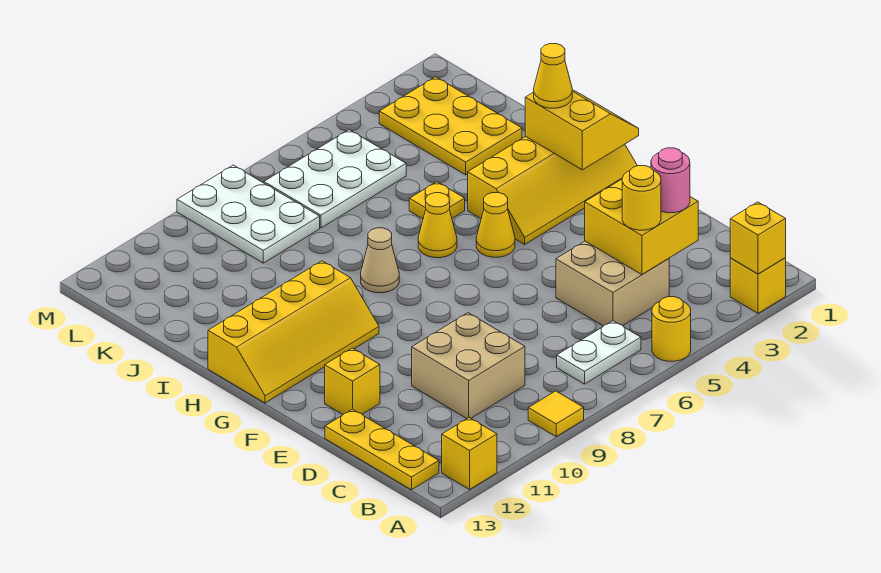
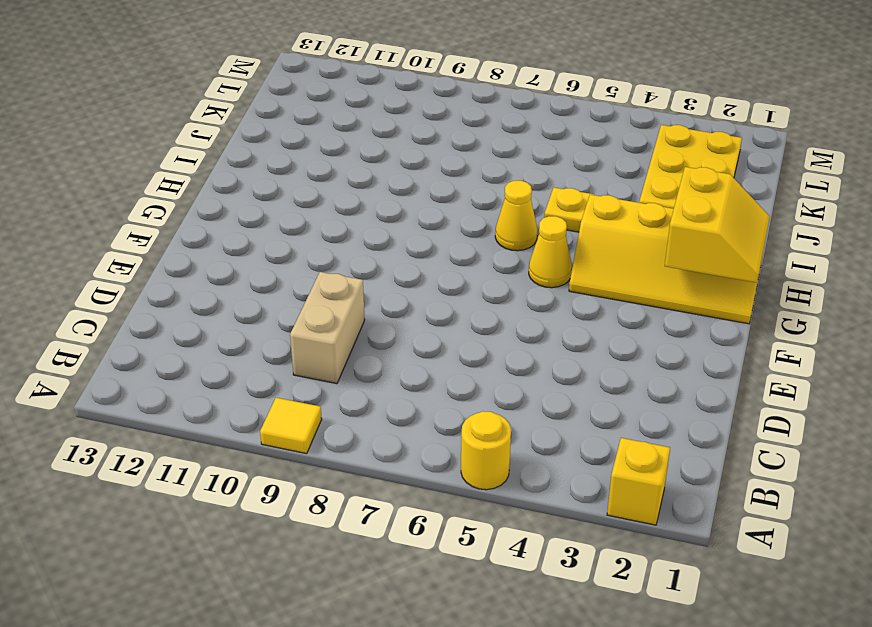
tan 1x2 brick [290,272,365,384] -> tan 2x2 brick [412,313,525,418]
none -> yellow 1x1 brick [442,418,497,489]
none -> white 1x2 plate [557,321,641,384]
none -> yellow 1x3 plate [325,409,439,490]

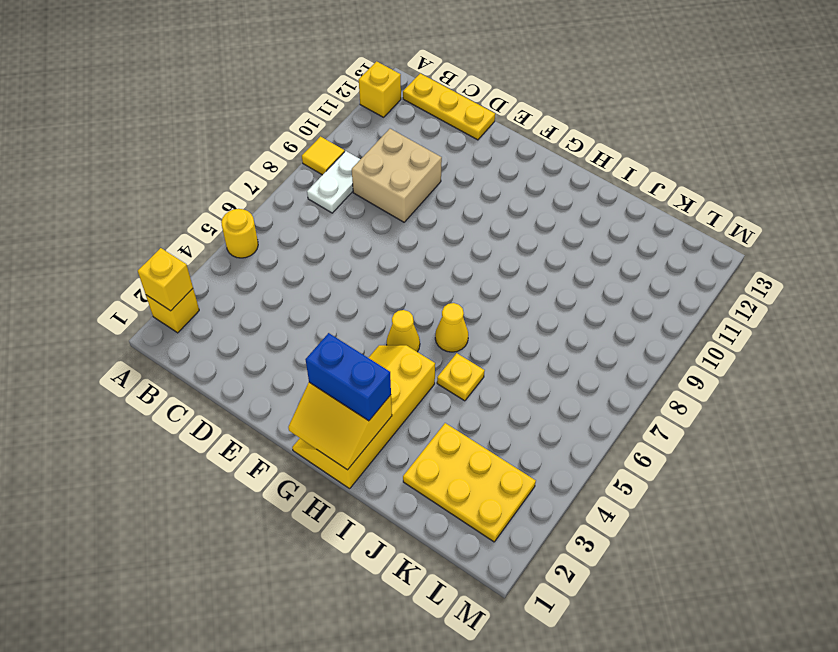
white 1x2 plate [307,151,360,213] -> white 1x2 plate moved to [557,321,641,384]
blue 1x2 brick [306,333,391,421] -> yellow 1x1 cone [534,44,572,108]
none -> tan 2x2 brick [556,241,669,326]
none -> yellow 1x1 brick [325,348,380,414]
none -> yellow 2x4 slope [208,261,379,403]

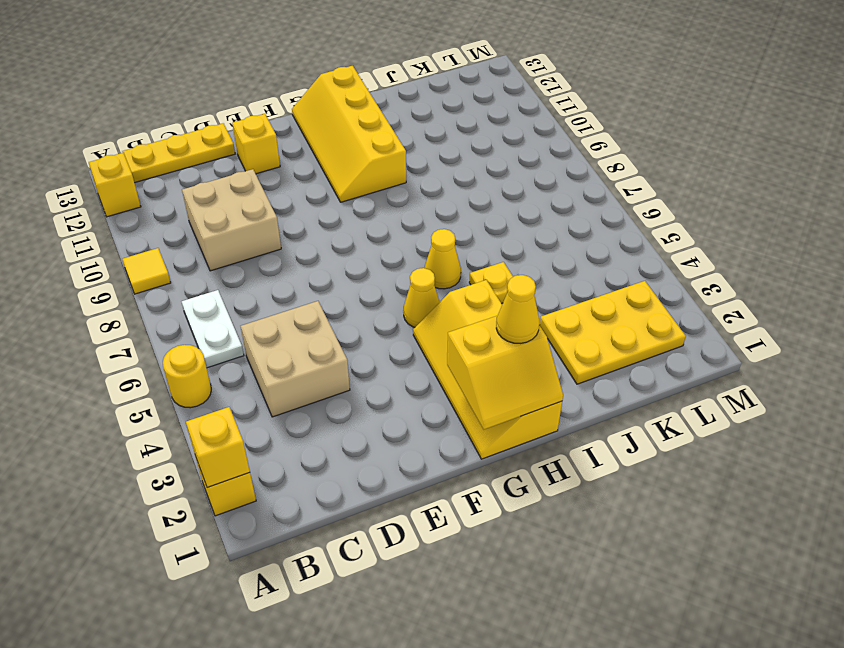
none -> tan 1x1 cone [361,228,399,293]
none -> white 2x3 plate [264,130,406,228]
none -> white 2x3 plate [177,165,320,263]

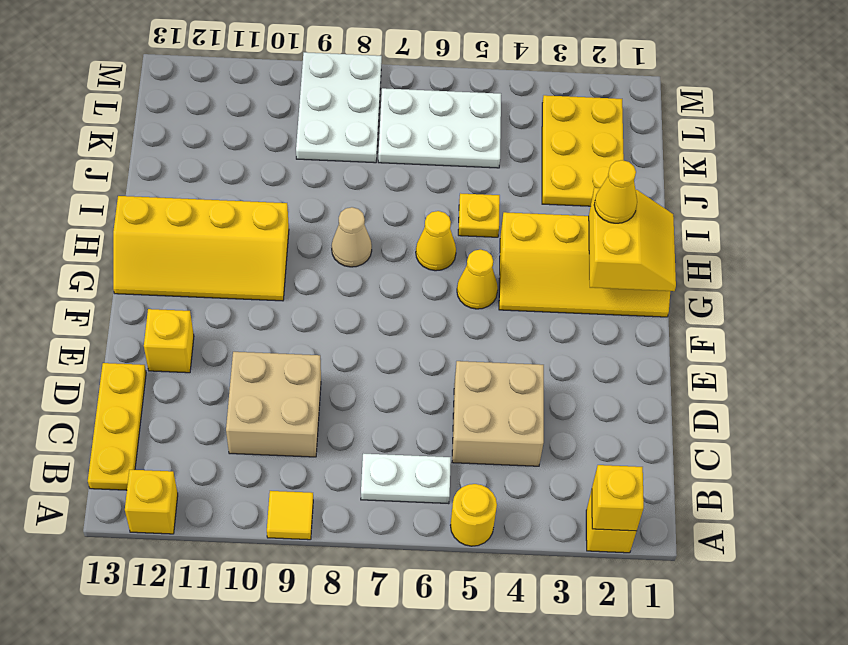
none -> yellow 2x2 brick [585,179,698,274]
none -> pink 1x1 round brick [651,148,690,213]
none -> yellow 1x1 round brick [622,166,661,230]

